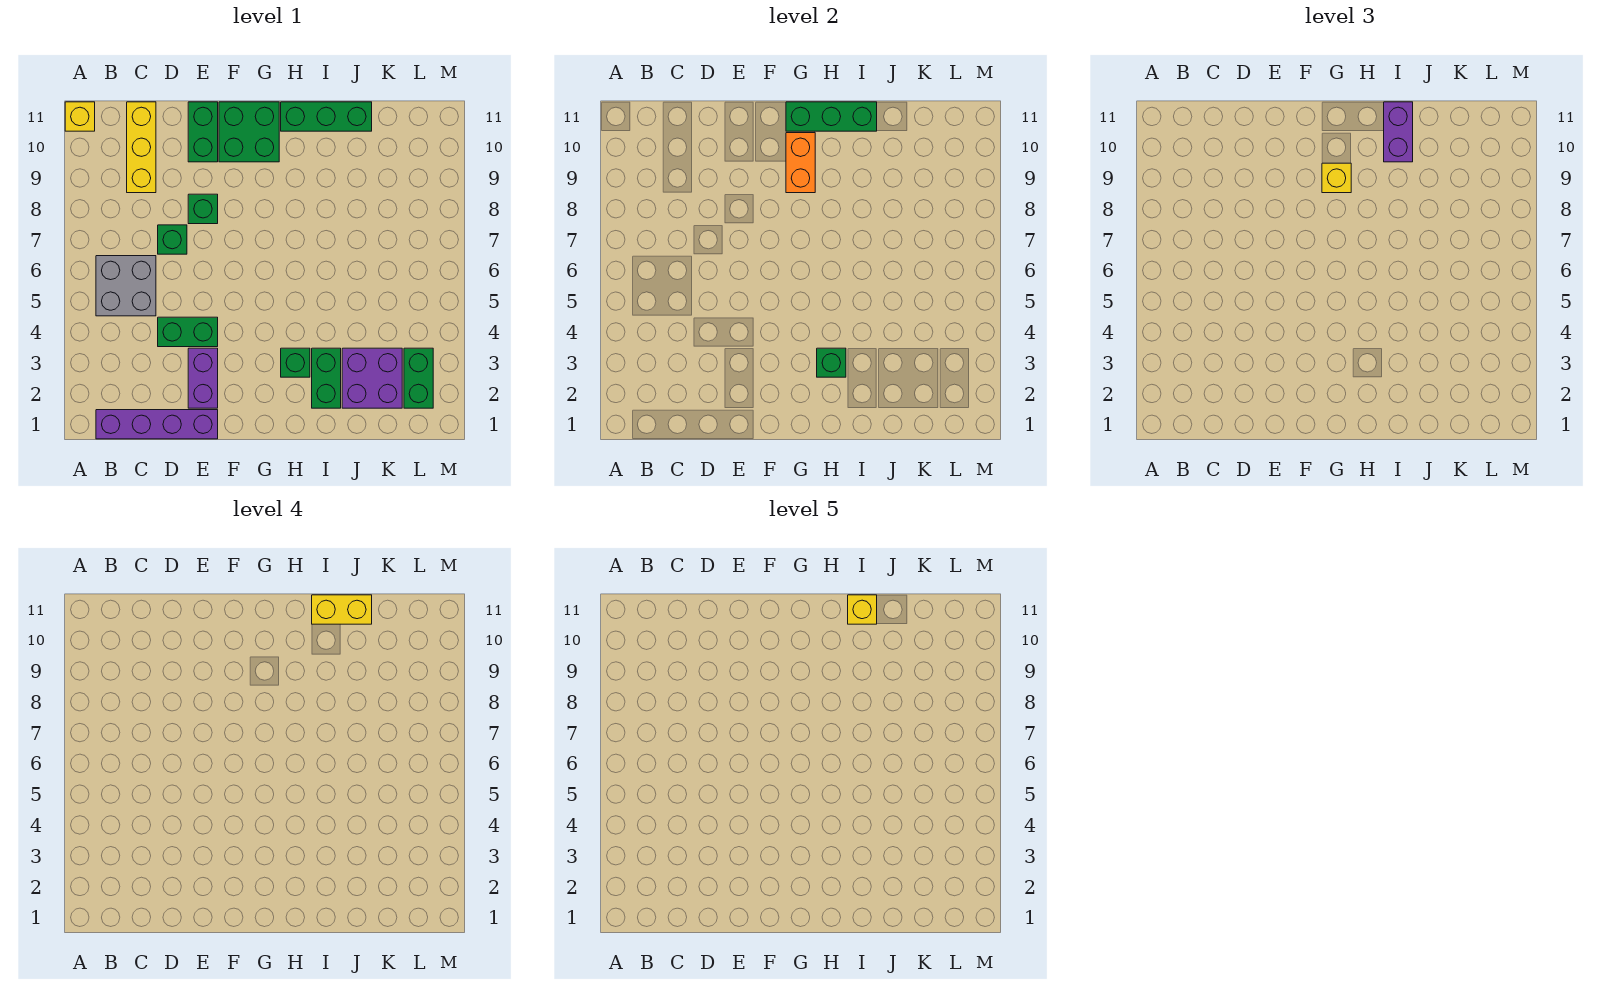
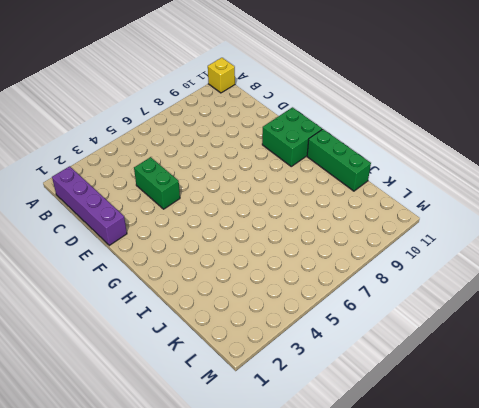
none -> grey 2x2 brick [96,256,156,316]
none -> yellow 1x3 brick [127,102,156,193]
none -> green 1x1 brick [158,225,187,254]

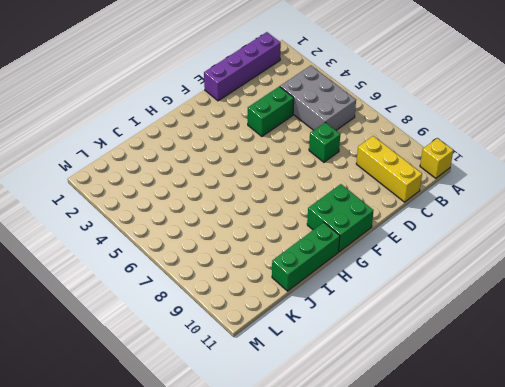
grey 2x3 brick [280,66,356,130] -> grey 2x2 brick [96,256,156,316]
none -> purple 1x2 brick [188,348,218,408]
none -> green 1x1 brick [188,194,218,224]
none -> green 1x2 brick [188,102,218,162]

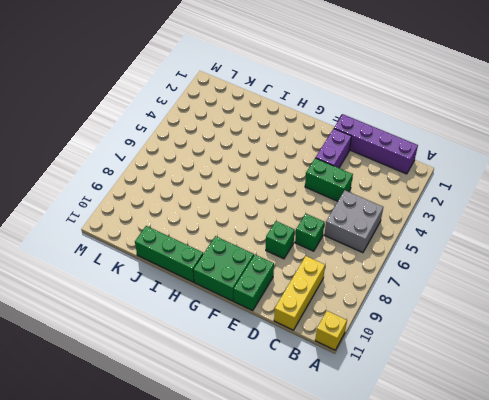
none -> green 1x1 brick [281,348,310,377]
none -> green 1x2 brick [312,348,341,408]
none -> purple 2x2 brick [342,348,402,408]

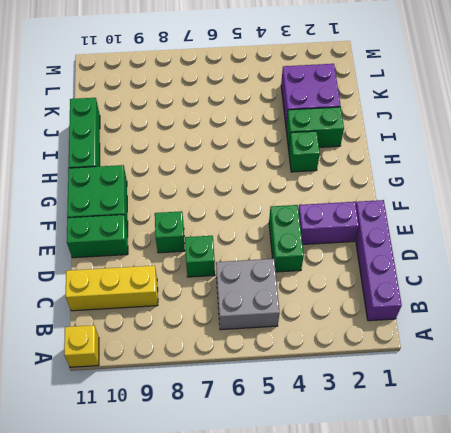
none -> green 1x2 brick [404,348,433,408]
none -> orange 1x2 brick [786,133,815,193]
none -> green 1x3 brick [786,102,877,131]

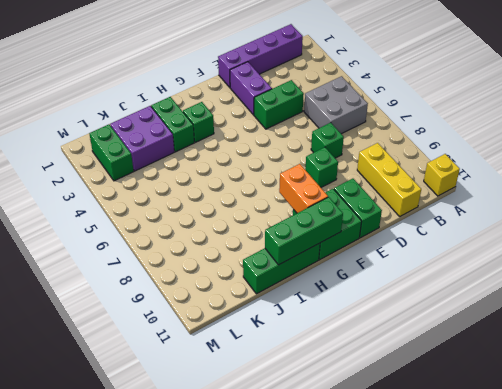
none -> green 1x1 brick [817,348,846,377]
none -> yellow 1x1 brick [1322,163,1351,193]
none -> purple 1x2 brick [1384,102,1413,162]

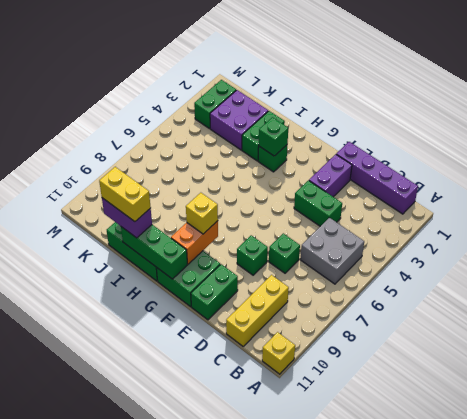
purple 1x2 brick [102,198,152,238] -> purple 1x2 brick turned to [1384,102,1413,162]
none -> yellow 1x1 brick [848,595,877,624]

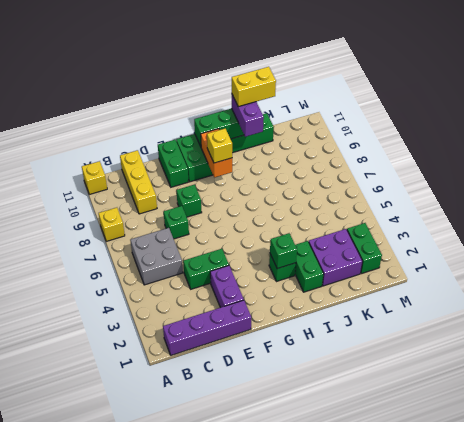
yellow 1x1 brick [99,208,125,241] -> yellow 1x1 brick moved to [848,595,877,624]

